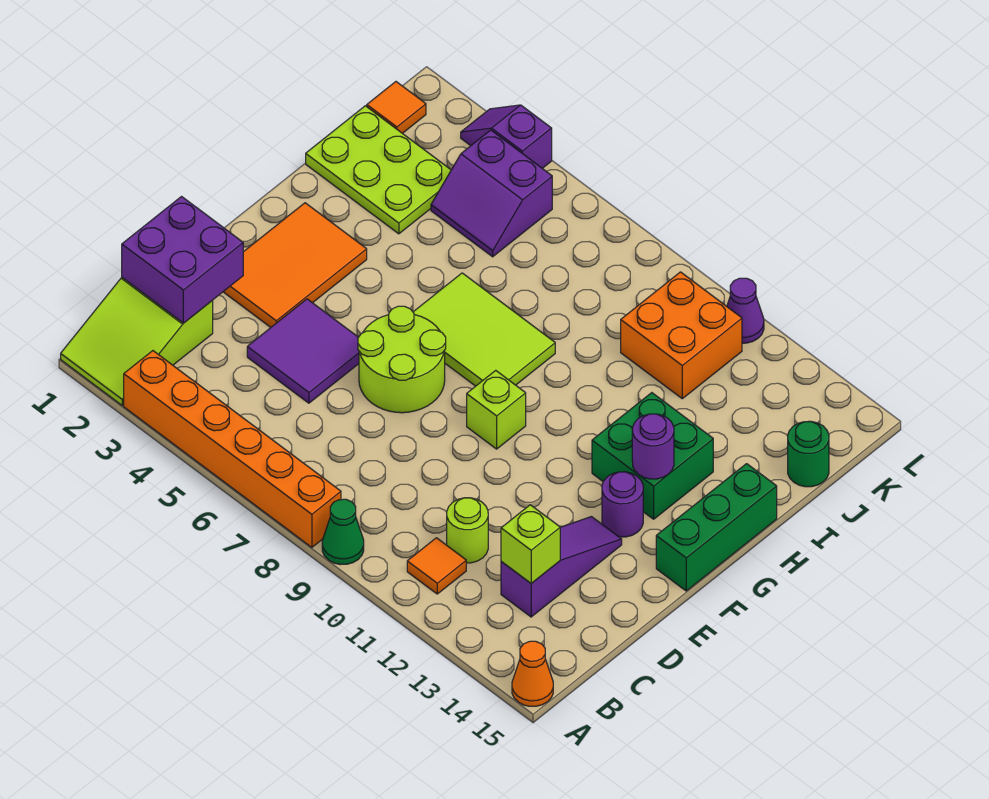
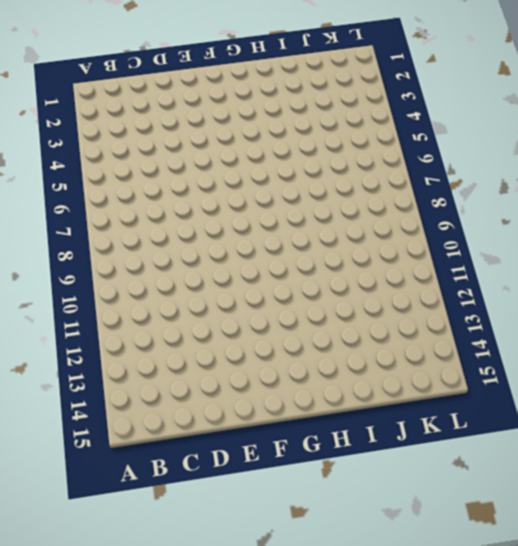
none -> lime 2x3 slope [61,278,213,405]
none -> orange 1x6 brick [124,351,341,547]
none -> green 1x1 cone [322,499,364,565]

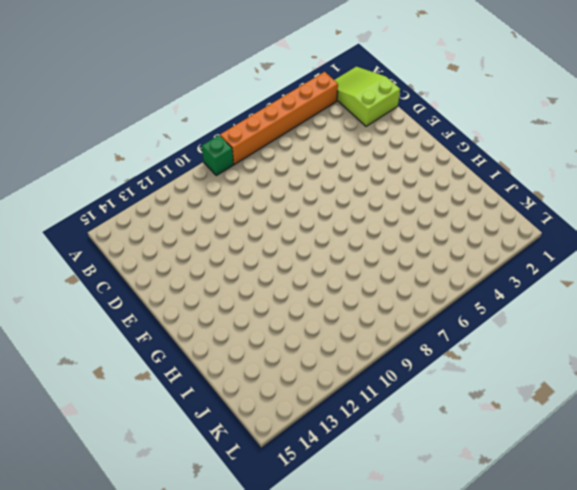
green 1x1 brick [202,135,234,175] -> green 1x1 cone [322,499,364,565]
none -> orange 1x1 cone [512,641,553,706]
none -> orange 1x1 tile [407,538,466,594]
none -> lime 1x1 round brick [447,498,488,563]

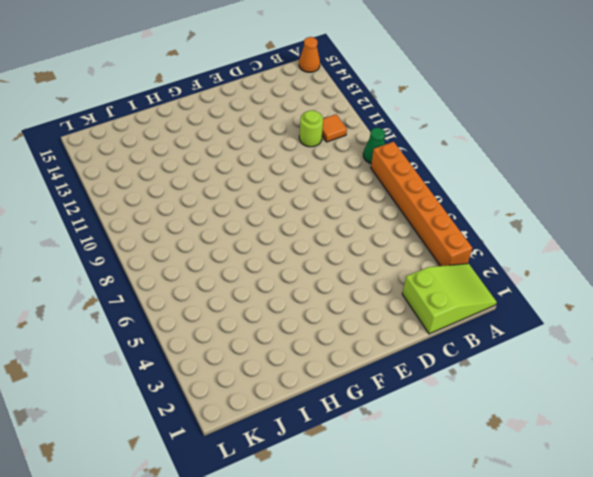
none -> purple 1x3 slope [501,517,622,617]
none -> purple 2x2 tile [247,299,359,403]
none -> orange 2x3 tile [223,203,367,327]

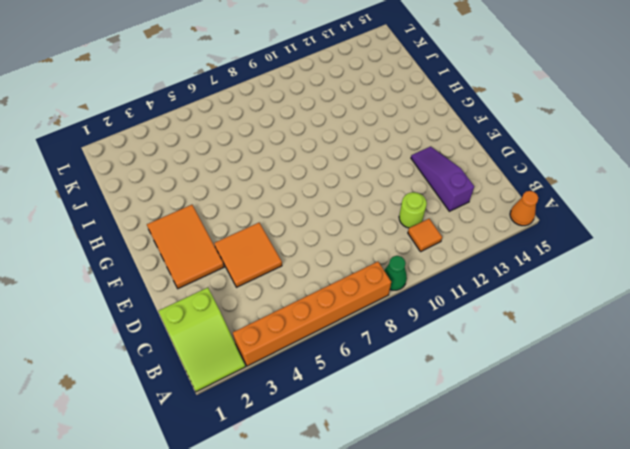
orange 2x2 tile [214,223,282,287] -> purple 2x2 tile [247,299,359,403]
none -> lime 2x2 round brick [358,306,446,413]
none -> lime 1x1 brick [467,370,526,449]
none -> purple 1x1 round brick [602,472,643,537]

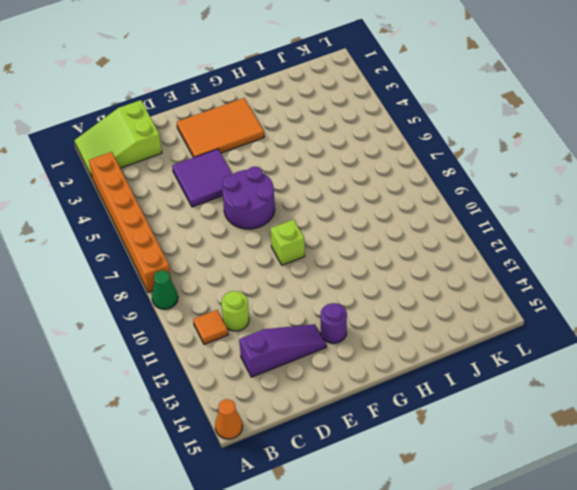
purple 2x2 round brick [222,166,275,229] -> lime 2x2 round brick [358,306,446,413]
none -> green 1x3 brick [656,464,777,591]
none -> lime 2x3 tile [413,273,555,386]
none -> green 2x2 brick [592,393,713,519]

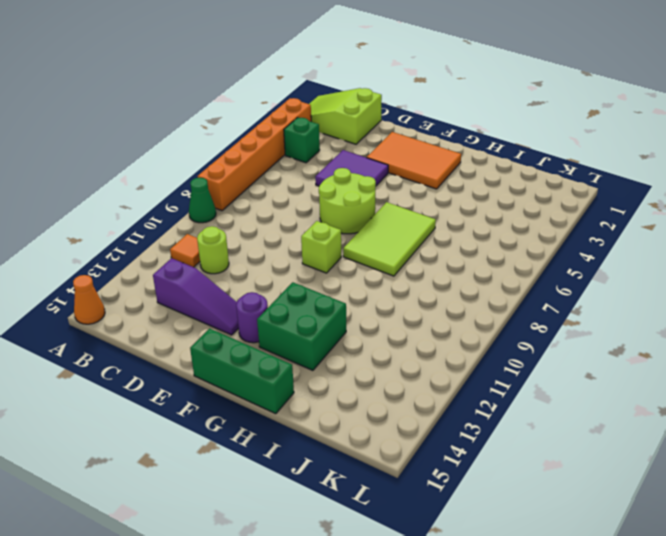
green 1x1 brick [284,117,320,163] -> none
none -> lime 2x3 plate [306,106,451,234]
none -> purple 2x2 slope [431,130,552,257]
none -> orange 2x2 brick [621,272,742,399]

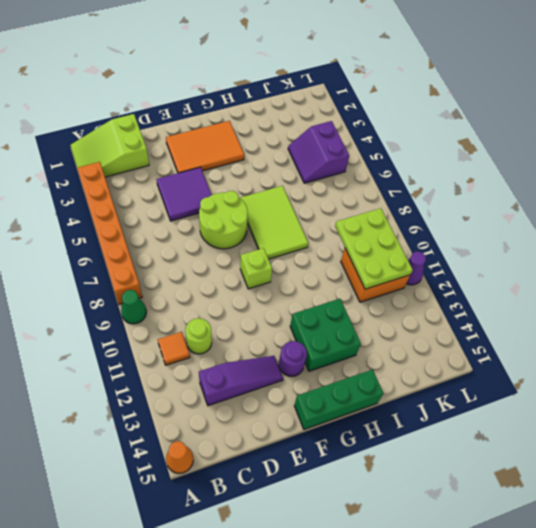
lime 2x3 plate [335,208,413,289] -> lime 2x3 plate moved to [306,106,451,234]
none -> green 1x1 round brick [788,421,829,487]
none -> orange 1x1 tile [367,82,426,133]
none -> purple 1x2 slope [461,105,552,168]

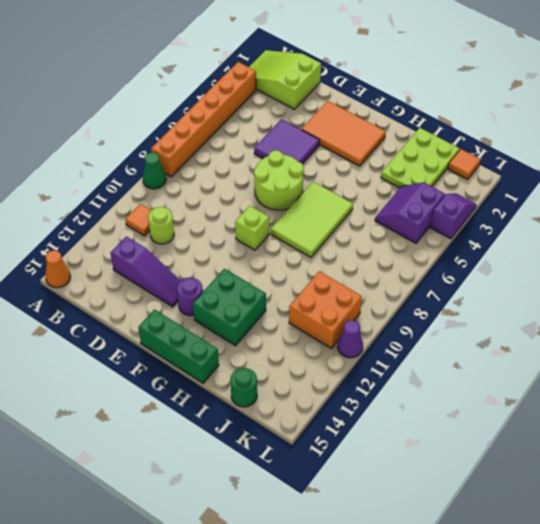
none -> purple 2x2 brick [122,197,243,323]
none -> lime 1x1 brick [501,505,560,583]
none -> purple 1x1 round brick [632,414,674,479]

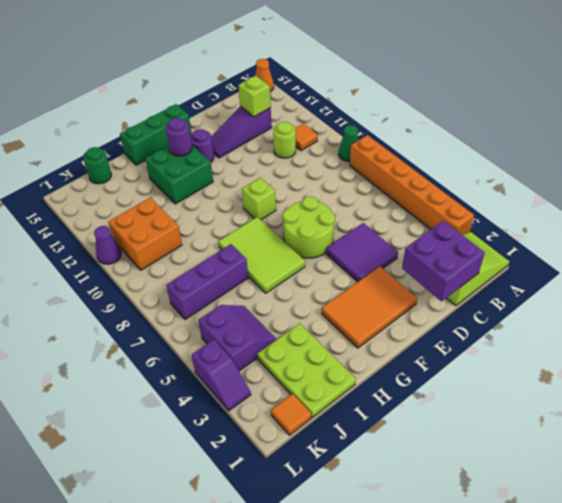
purple 1x3 brick [166,244,248,320] -> none

